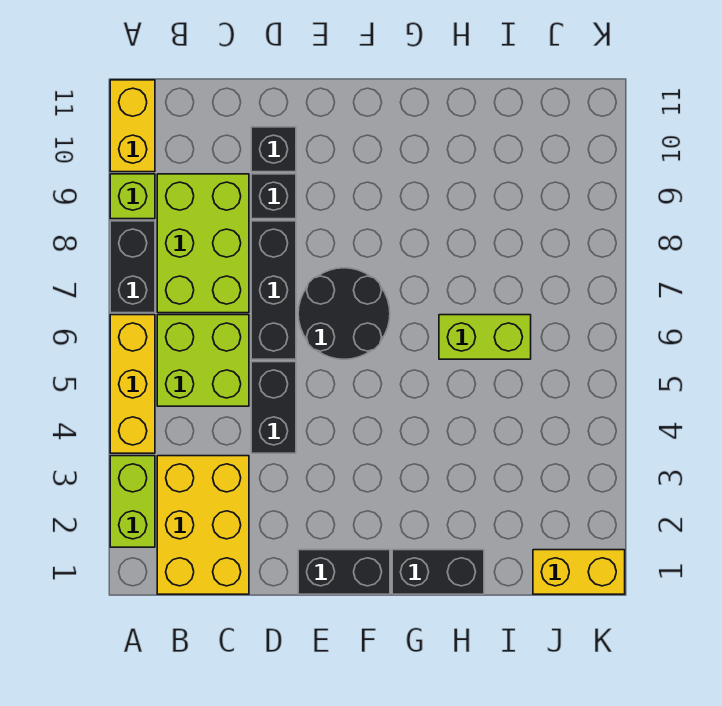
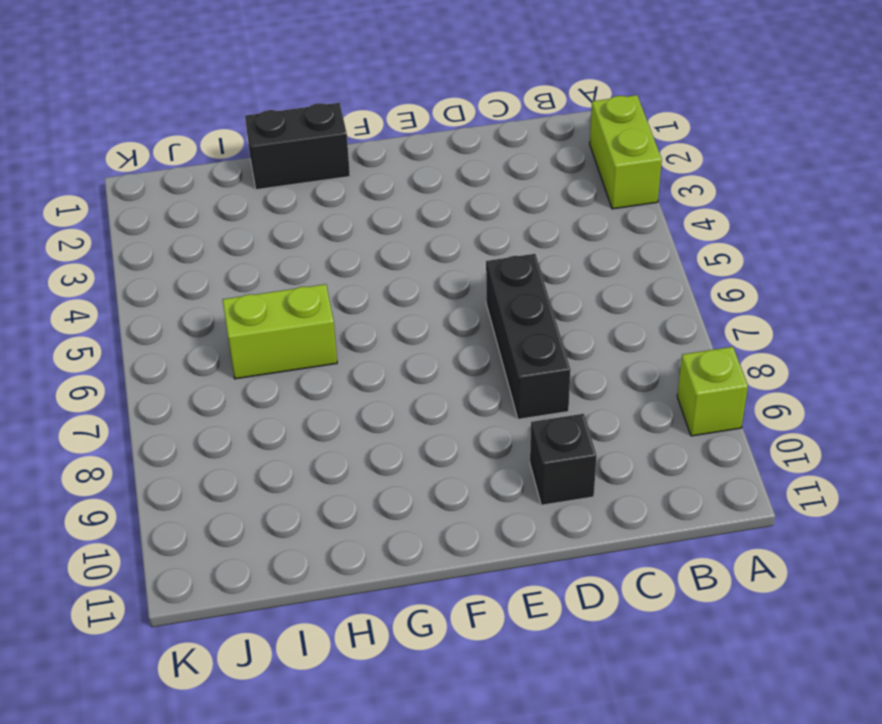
none -> yellow 1x3 brick [110,315,155,453]
none -> black 1x2 brick [110,221,155,313]
none -> yellow 1x2 brick [110,80,155,172]

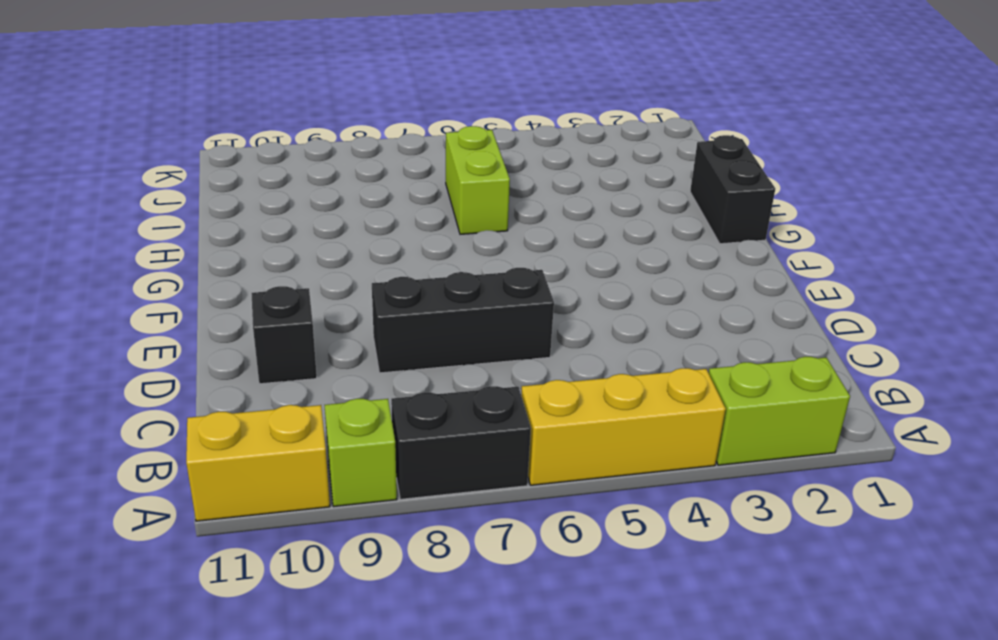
none -> yellow 2x3 brick [157,456,249,594]
none -> lime 2x2 brick [157,315,249,406]
none -> lime 2x3 brick [157,174,249,313]

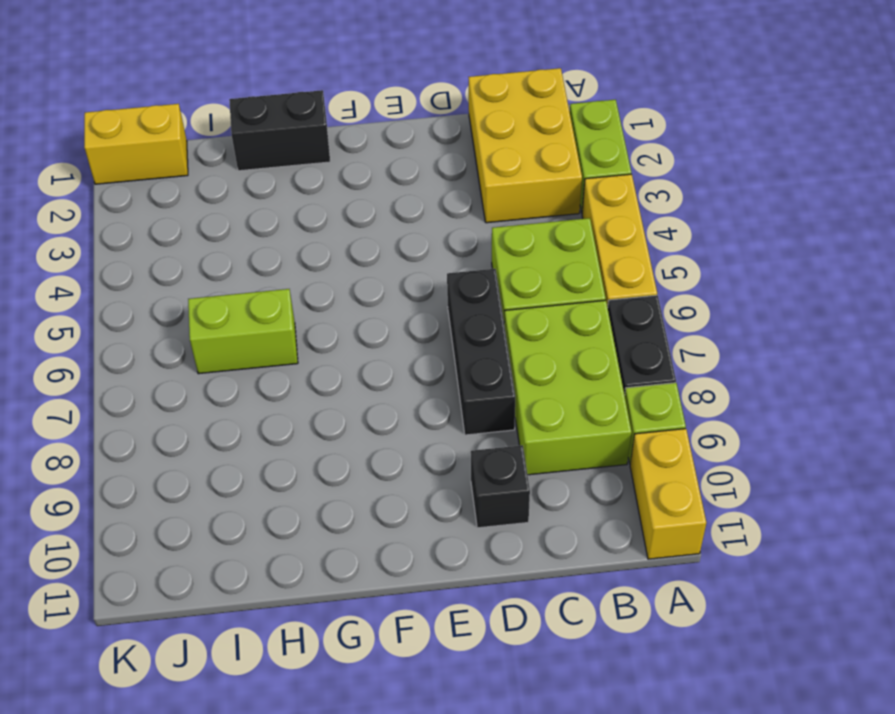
none -> black 1x2 brick [251,362,296,453]
none -> black 1x1 brick [251,174,296,219]
none -> black 1x2 brick [298,550,390,594]

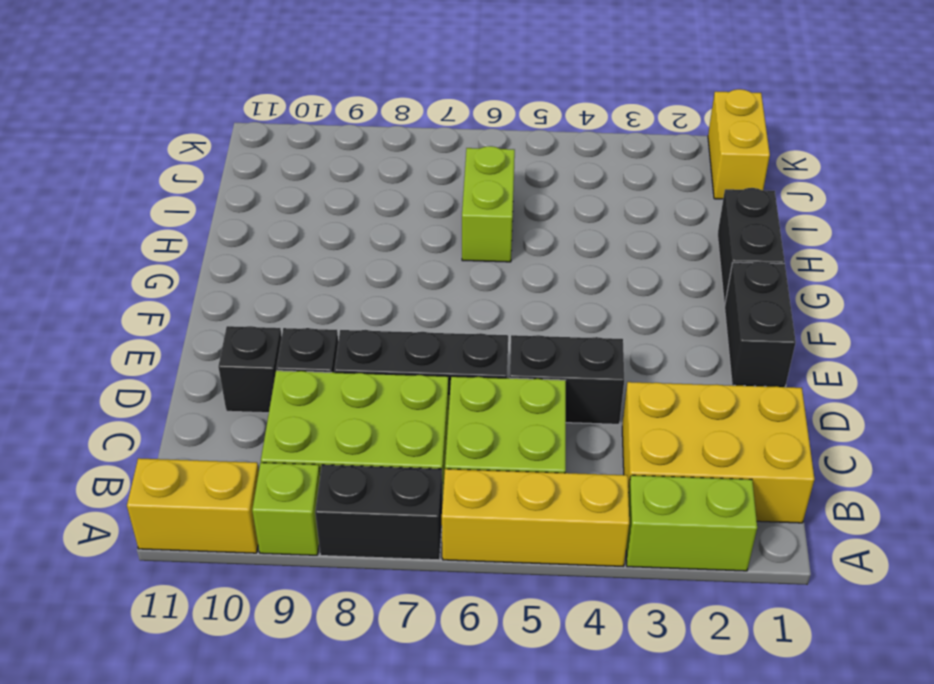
none -> black 2x2 round brick [298,268,390,359]

